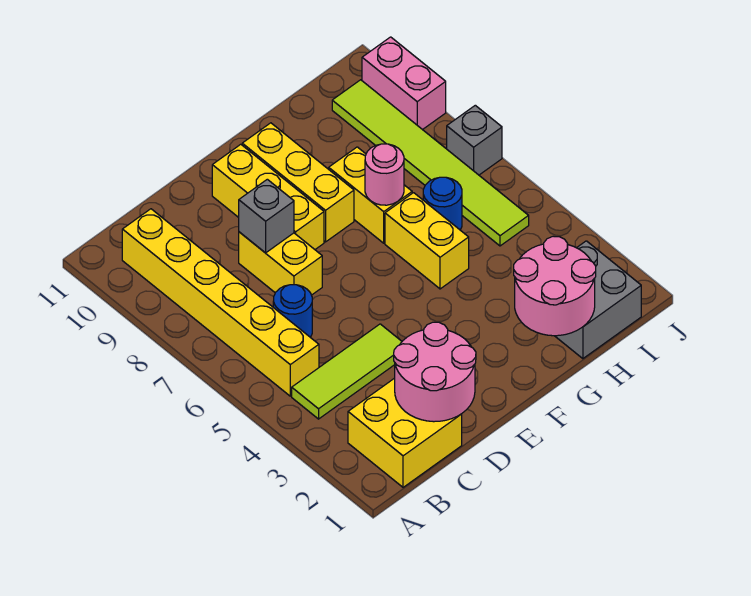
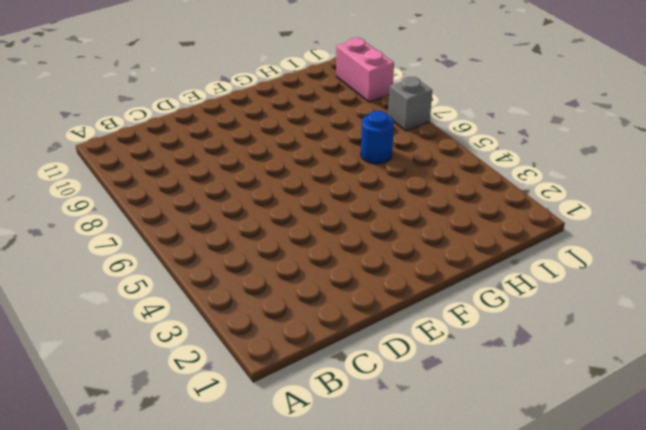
none -> yellow 2x2 brick [348,378,462,487]
none -> lime 1x3 tile [292,324,402,419]
none -> yellow 1x6 brick [122,209,319,396]

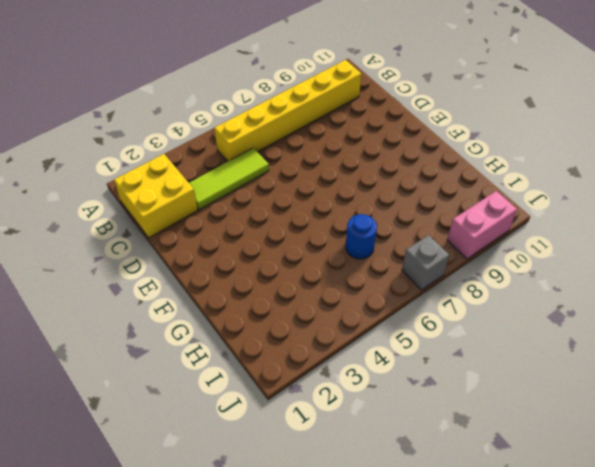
lime 1x3 tile [189,148,269,210] -> lime 1x3 tile turned to [292,324,402,419]
none -> blue 1x1 round brick [273,285,312,337]
none -> yellow 1x2 brick [239,232,322,295]
none -> yellow 1x3 brick [212,144,324,249]

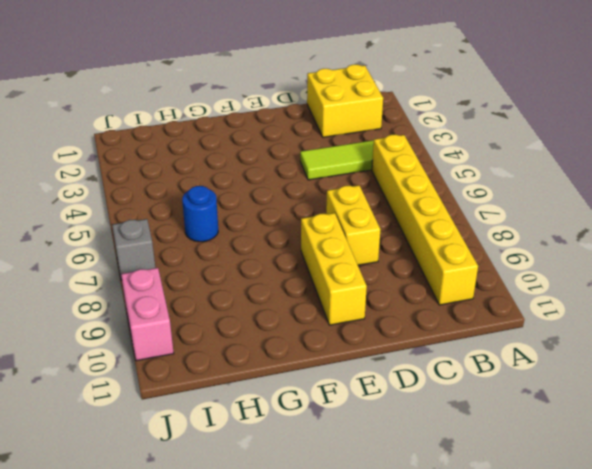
none -> blue 1x1 round brick [273,285,312,337]
none -> yellow 1x3 brick [242,123,354,242]
none -> yellow 1x2 brick [385,193,469,289]

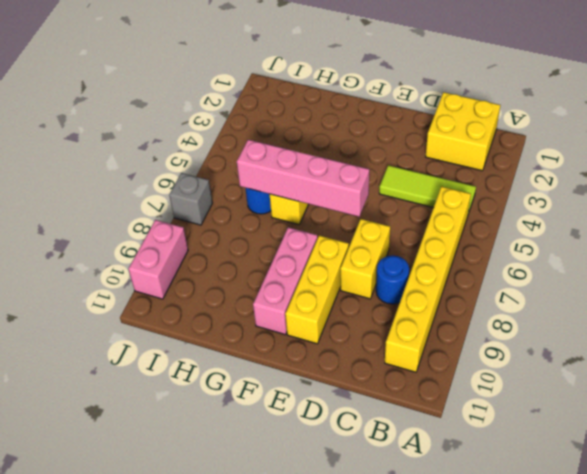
blue 1x1 round brick [376,255,409,304] -> blue 1x1 round brick moved to [273,285,312,337]
pink 1x4 brick [237,140,369,217] -> none
pink 1x3 brick [253,227,318,335] -> yellow 1x3 brick [242,123,354,242]
none -> yellow 1x2 brick [329,147,412,243]
none -> grey 2x2 brick [555,241,641,359]
none -> lime 1x6 tile [332,80,529,246]

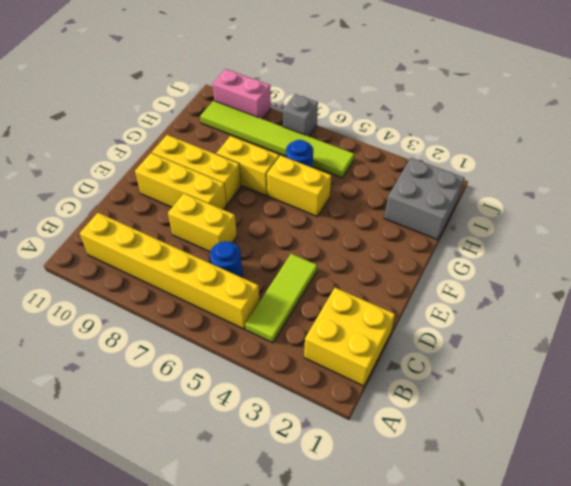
none -> pink 2x2 round brick [394,322,476,422]
none -> grey 1x1 brick [239,179,294,253]
none -> pink 2x2 round brick [514,236,596,336]

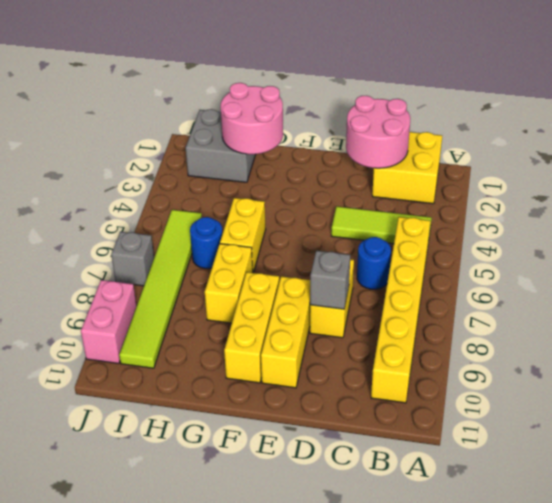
none -> pink 1x1 round brick [365,144,404,205]

